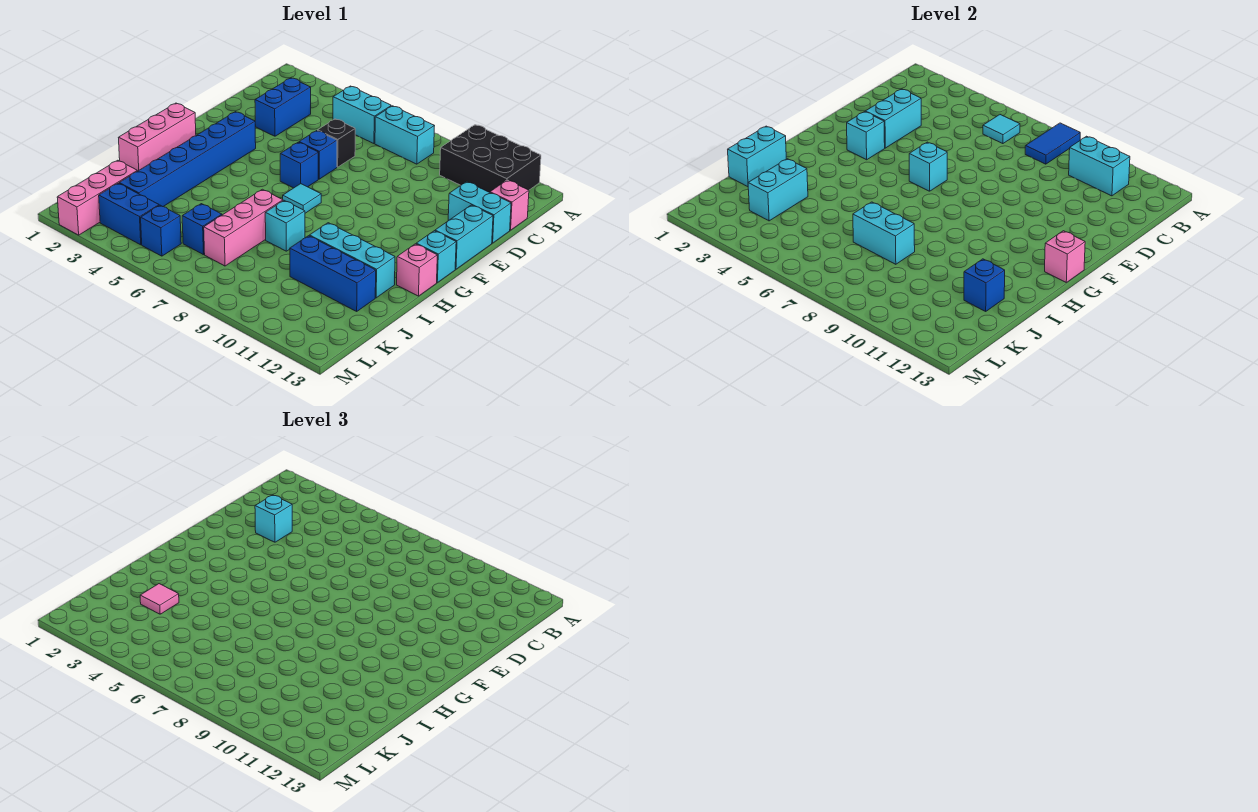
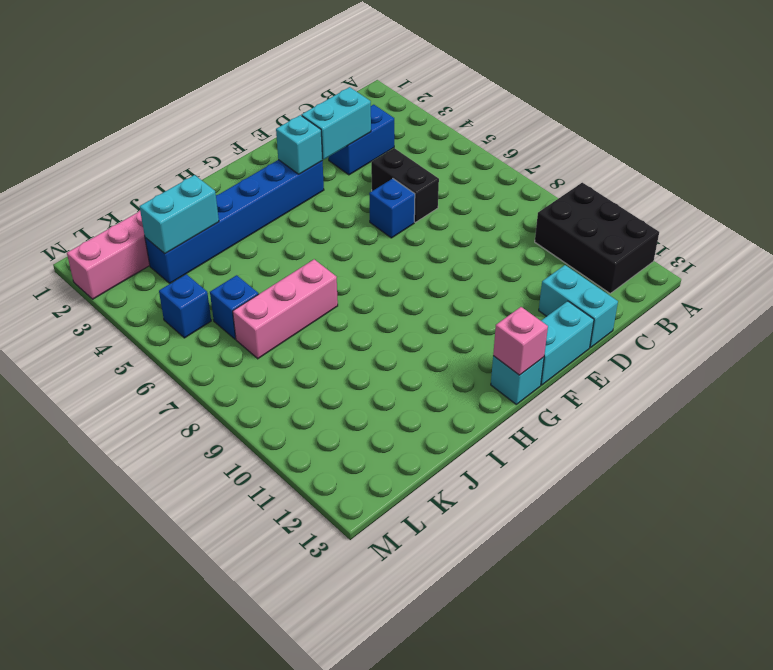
black 1x2 brick [371,148,439,222] -> black 1x1 brick [318,119,355,167]
none -> cyan 1x2 brick [333,86,391,144]
none -> cyan 1x2 brick [375,106,434,164]
none -> pink 1x1 brick [490,180,529,230]
none -> blue 1x1 brick [280,142,318,188]

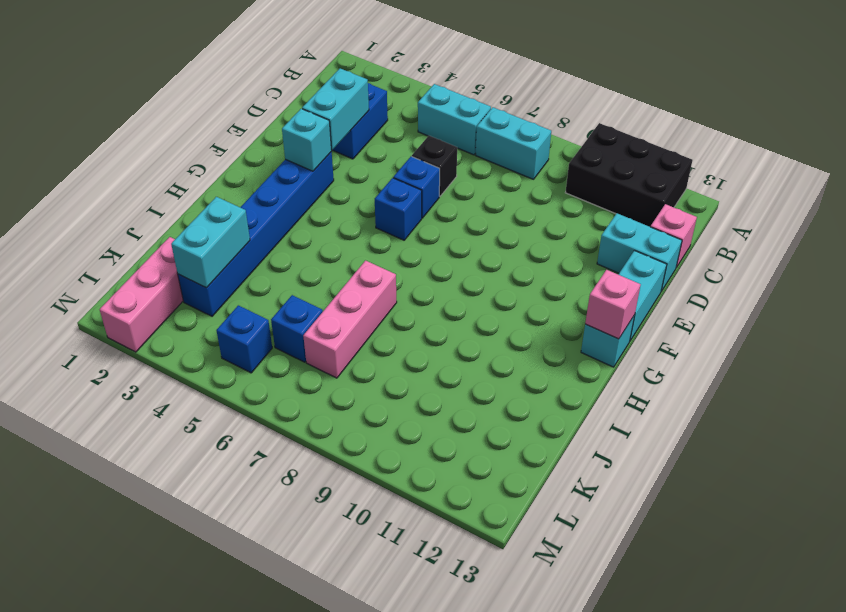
none -> pink 1x3 brick [118,103,196,171]
none -> cyan 1x1 tile [283,184,321,213]
none -> pink 1x1 brick [397,244,437,296]
none -> cyan 1x1 brick [265,201,305,251]

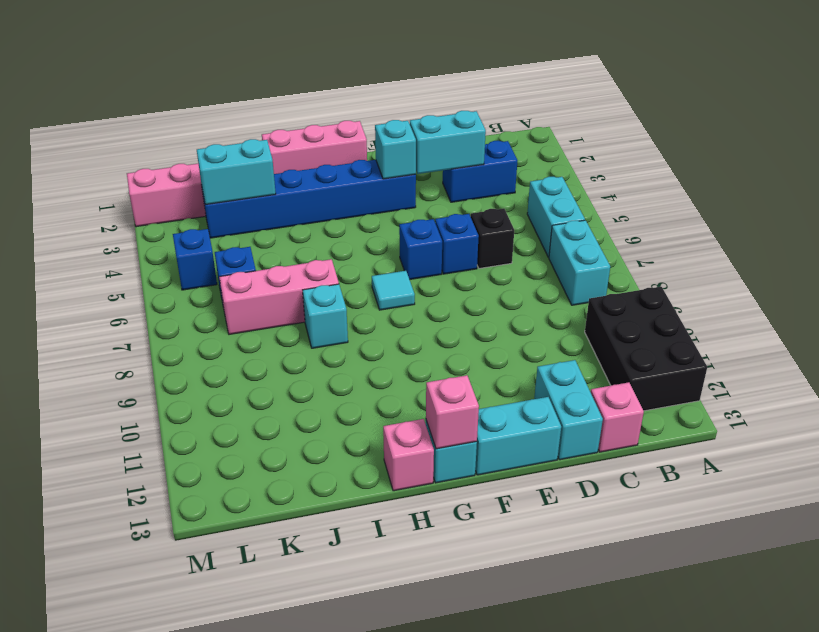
none -> cyan 1x3 brick [310,223,395,298]
none -> blue 1x3 brick [290,236,376,311]
none -> blue 1x2 brick [99,183,159,245]
none -> blue 1x2 tile [1025,123,1080,164]

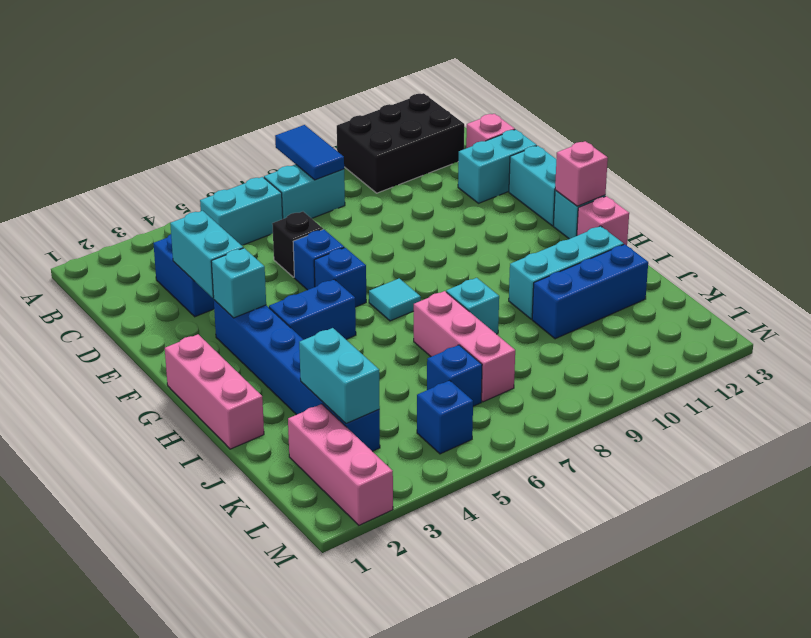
blue 1x2 brick [269,279,356,340] -> blue 1x2 brick moved to [99,183,159,245]
none -> cyan 1x1 tile [983,115,1020,144]
none -> cyan 1x2 brick [1069,136,1130,196]
none -> cyan 1x1 brick [909,142,947,191]
none -> cyan 1x2 brick [728,126,786,187]

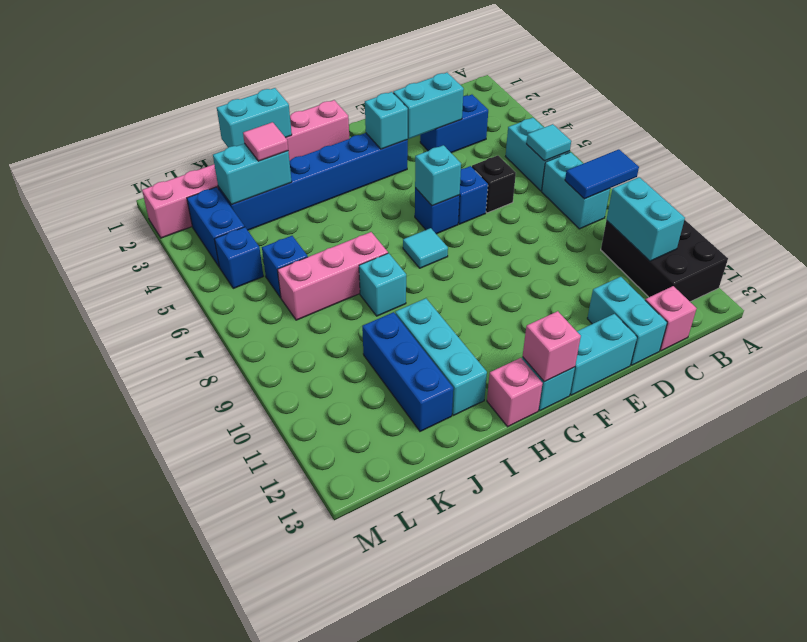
none -> cyan 1x2 brick [853,202,915,264]
none -> blue 1x1 brick [964,259,1005,311]
none -> cyan 1x1 brick [255,495,292,542]

